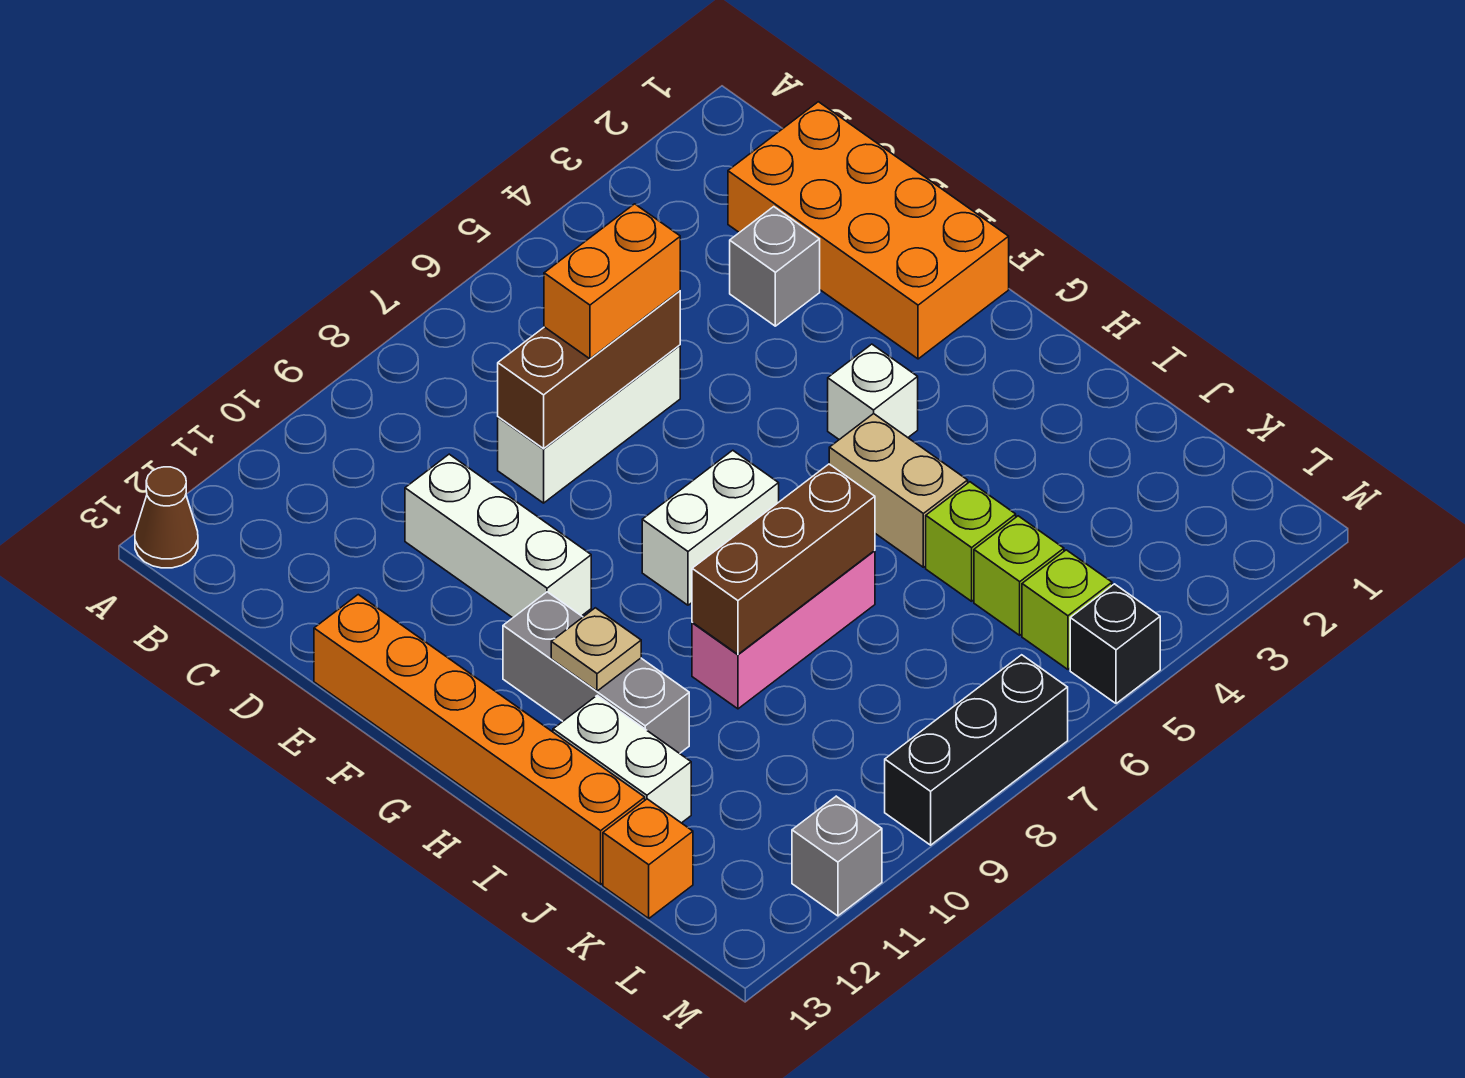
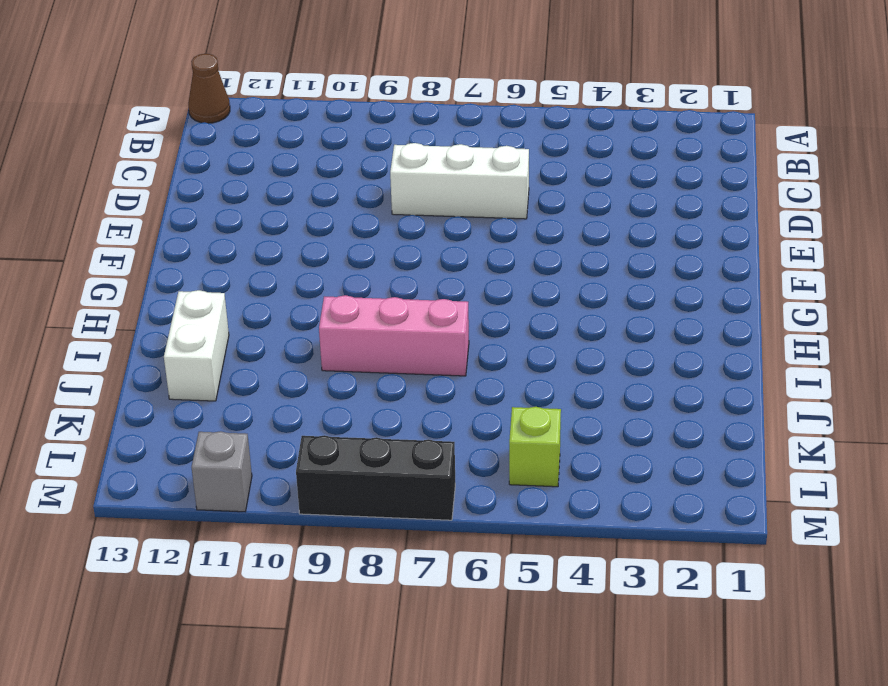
none -> orange 2x4 brick [728,102,1009,359]
none -> grey 1x1 brick [730,207,820,326]
none -> white 1x3 brick [405,454,591,618]

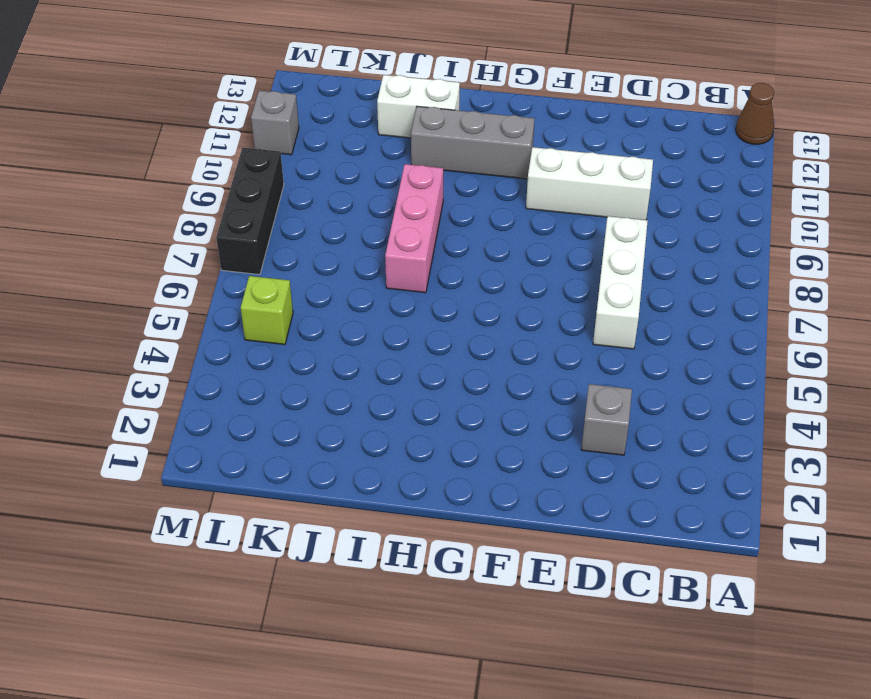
none -> orange 2x4 brick [728,102,1009,359]
none -> orange 1x6 brick [314,595,645,884]
none -> white 1x1 brick [828,344,918,440]

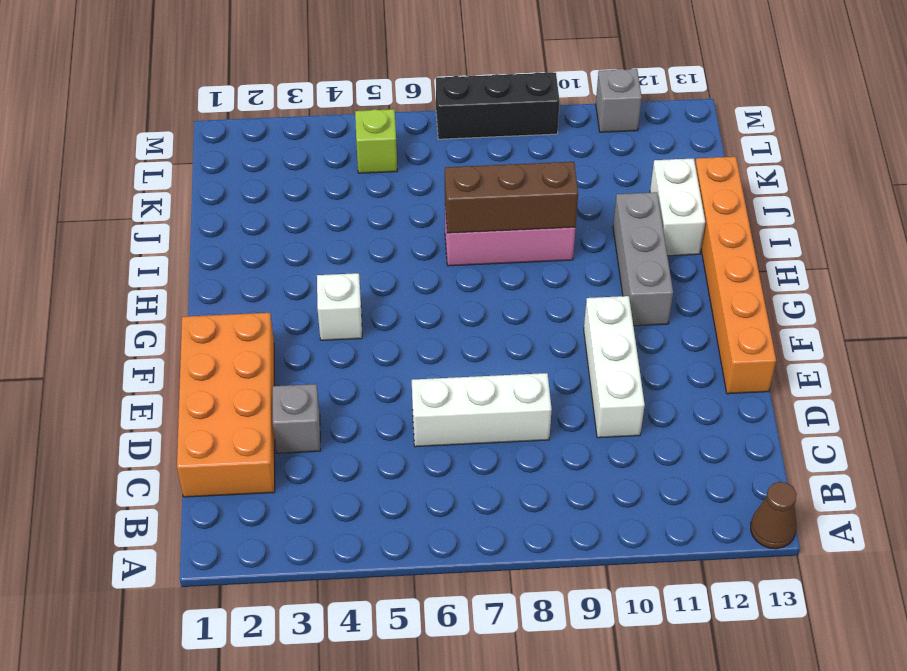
none -> white 1x2 brick [642,450,779,605]
none -> tan 1x2 brick [829,414,968,567]
none -> lime 1x1 brick [926,482,1016,601]

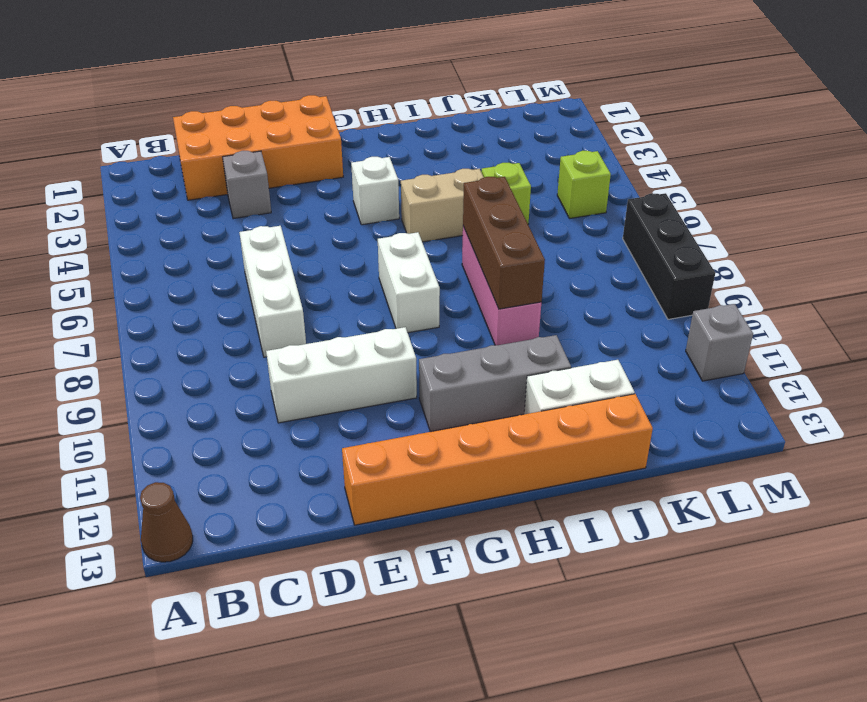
none -> lime 1x1 brick [974,516,1064,635]
none -> orange 1x1 brick [603,799,693,918]
none -> black 1x1 brick [1070,584,1160,704]

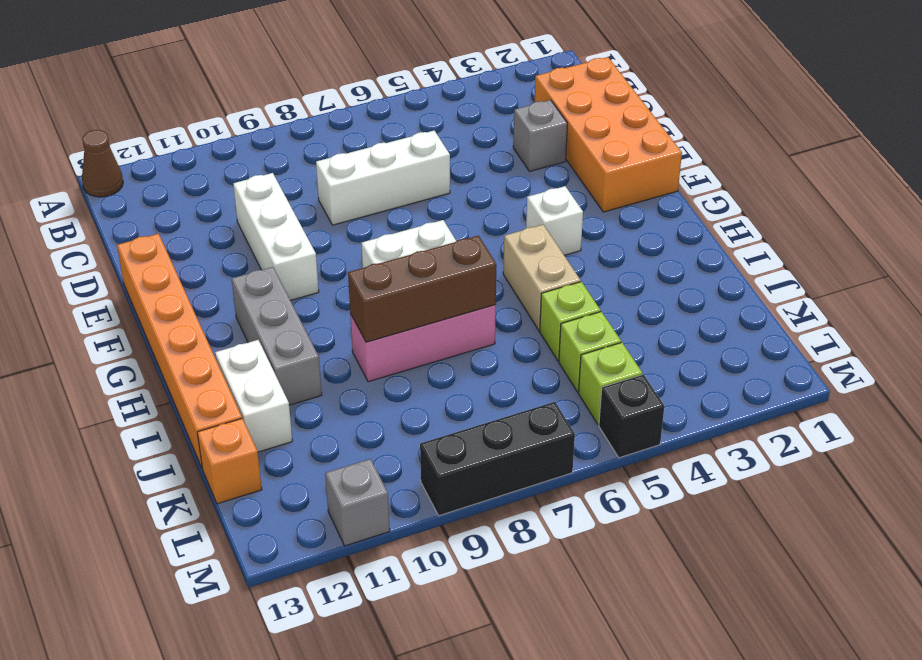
none -> brown 1x3 brick [498,291,680,449]
none -> tan 1x1 plate [551,608,641,691]
none -> orange 1x2 brick [544,204,680,359]

